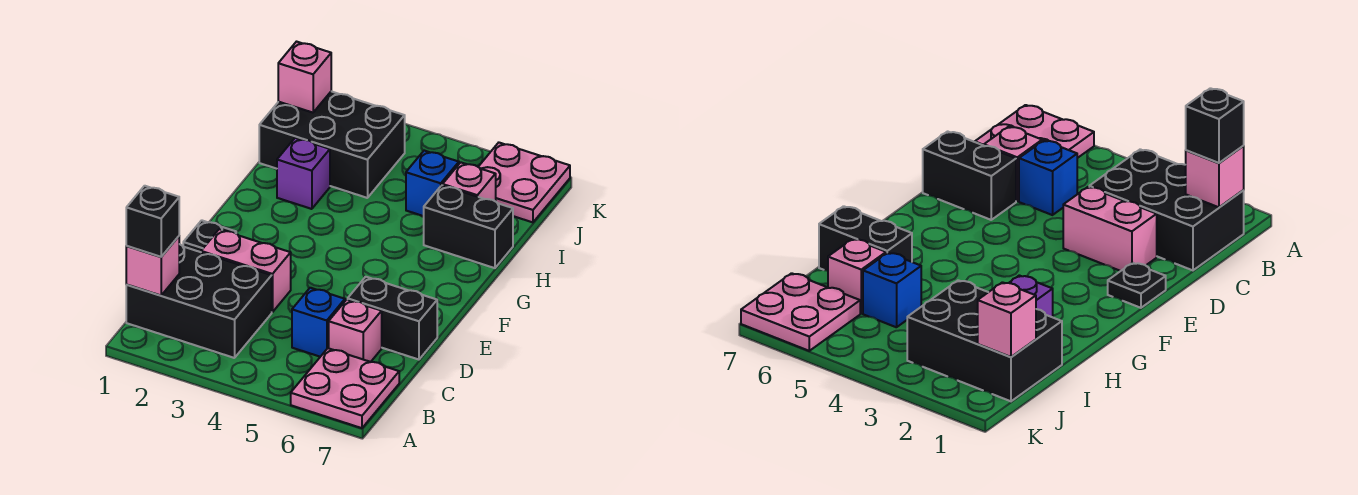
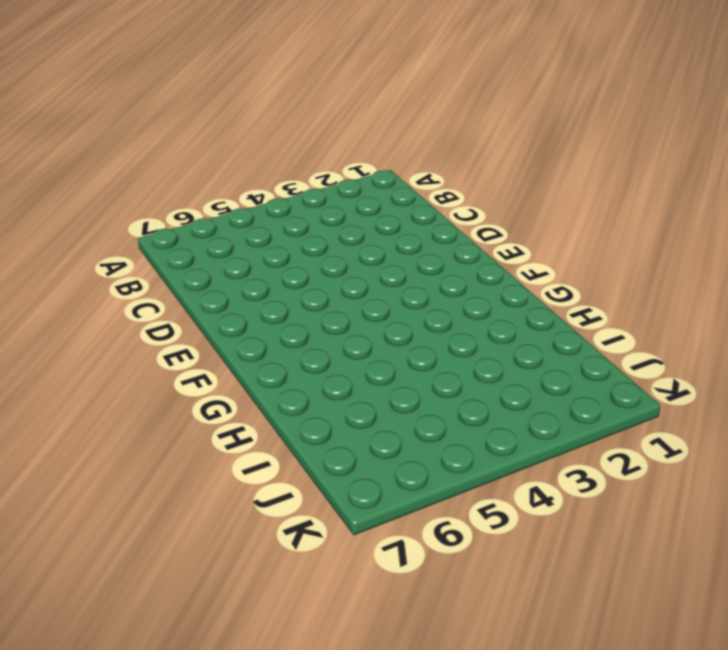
none -> pink 2x2 plate [291,348,399,428]
none -> black 2x3 brick [126,244,272,358]
none -> blue 1x1 brick [292,288,345,357]

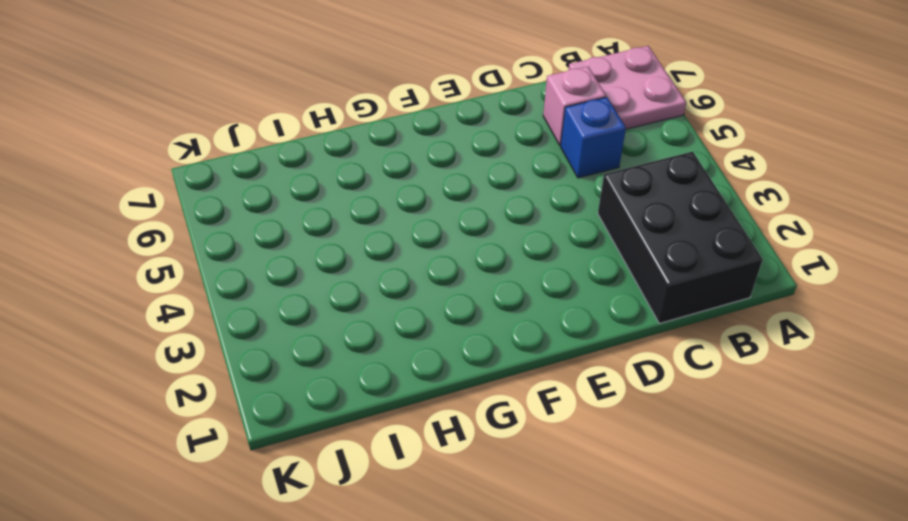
none -> pink 1x2 brick [201,229,291,312]
none -> black 1x2 brick [348,277,437,360]
none -> black 1x1 plate [183,220,236,252]

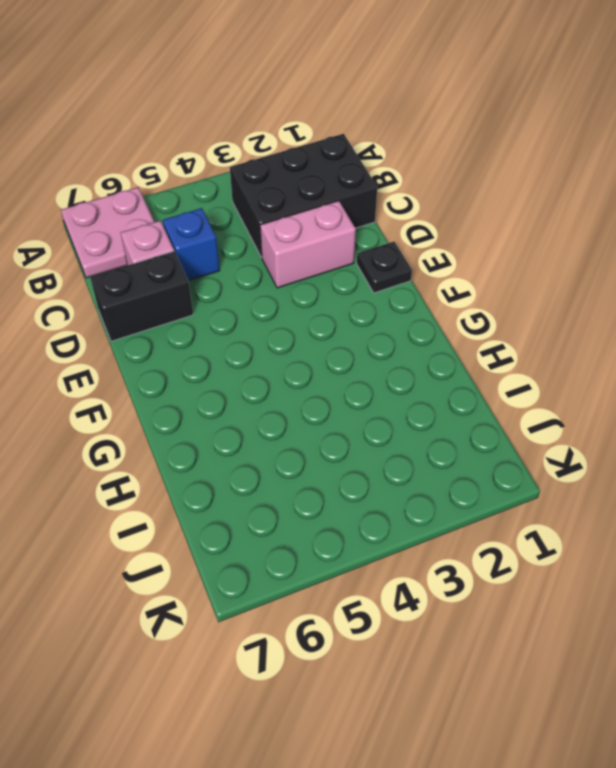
none -> purple 1x1 brick [277,138,330,209]
none -> black 1x2 brick [424,185,513,268]
none -> black 2x3 brick [259,91,405,198]

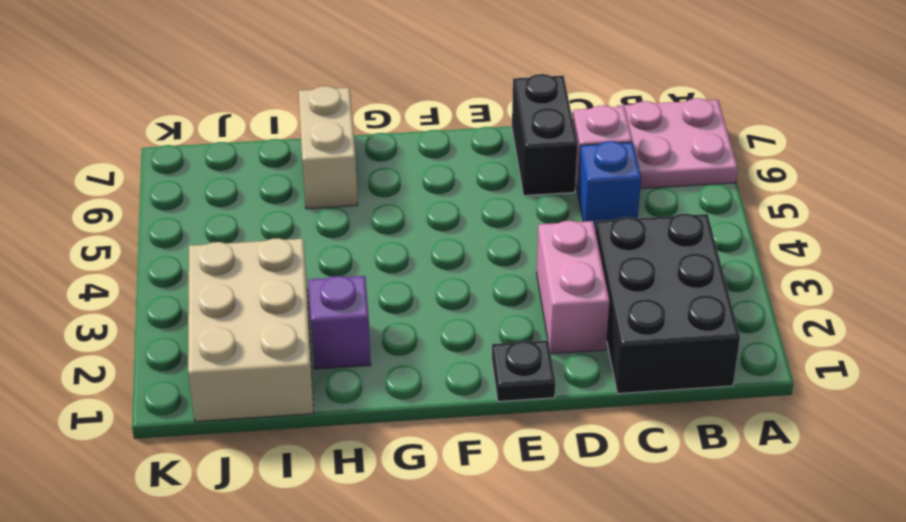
tan 1x2 brick [299,86,358,209] -> black 1x2 brick [424,185,513,268]
tan 2x3 brick [188,238,314,422] -> black 2x3 brick [259,91,405,198]
none -> blue 1x1 brick [406,151,459,216]
none -> pink 1x1 brick [443,162,496,201]
none -> pink 2x2 plate [479,143,570,222]

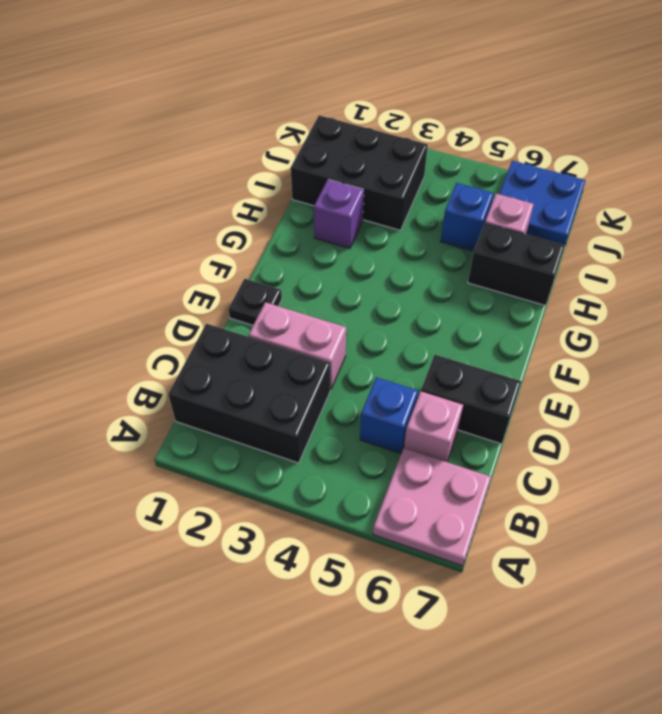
blue 2x2 plate [500,161,586,245] -> pink 2x2 plate [479,143,570,222]
none -> pink 1x1 brick [126,236,179,296]
none -> pink 1x1 brick [278,42,331,113]
none -> black 1x1 brick [126,186,179,257]

